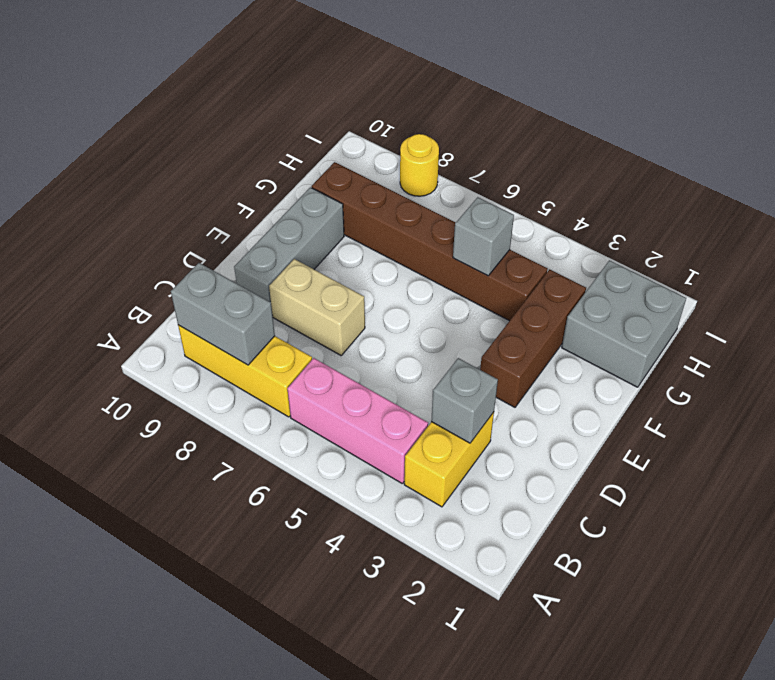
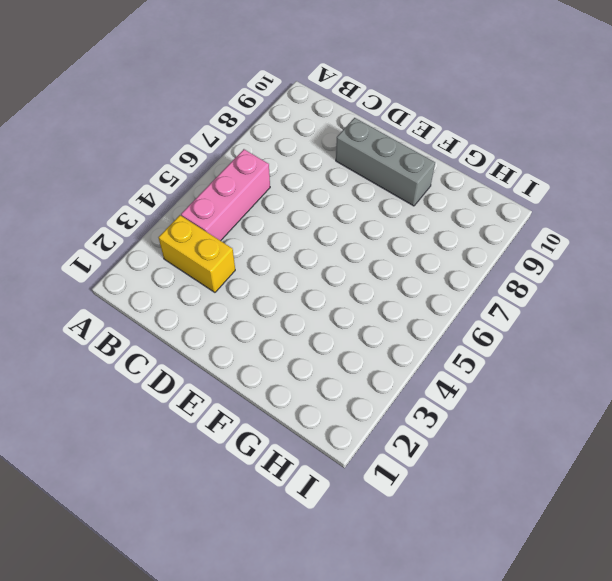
none -> yellow 1x3 brick [178,325,312,417]
none -> tan 1x2 brick [269,259,365,355]
none -> brown 1x3 brick [480,269,586,407]

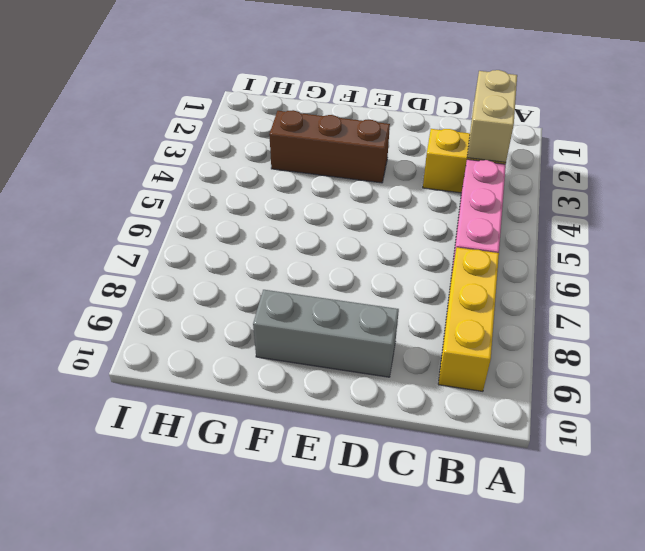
tan 1x2 brick [467,70,517,162] -> tan 1x2 brick moved to [269,259,365,355]
none -> grey 2x2 brick [562,260,686,387]
none -> brown 1x6 brick [311,162,548,321]
none -> yellow 1x1 round brick [400,134,439,196]

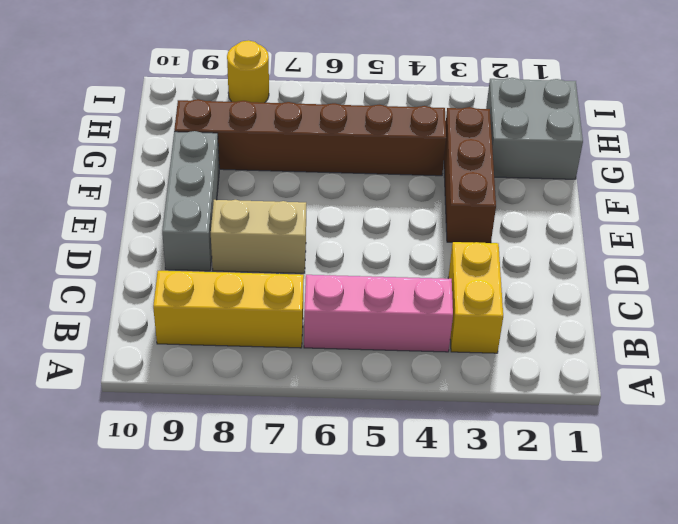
none -> grey 1x2 brick [171,263,275,365]
none -> grey 1x1 brick [431,358,498,443]
none -> grey 1x1 brick [453,197,514,276]

